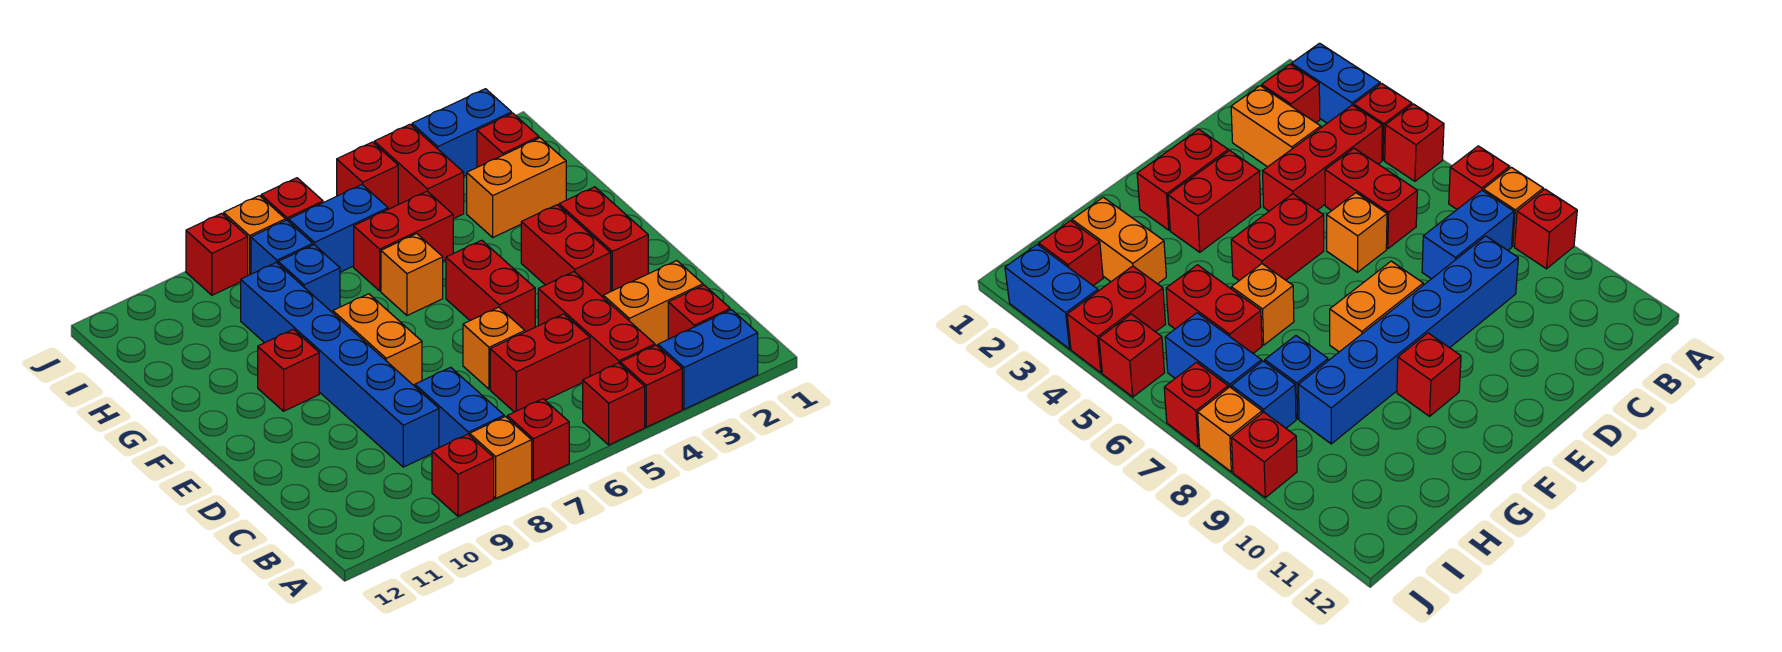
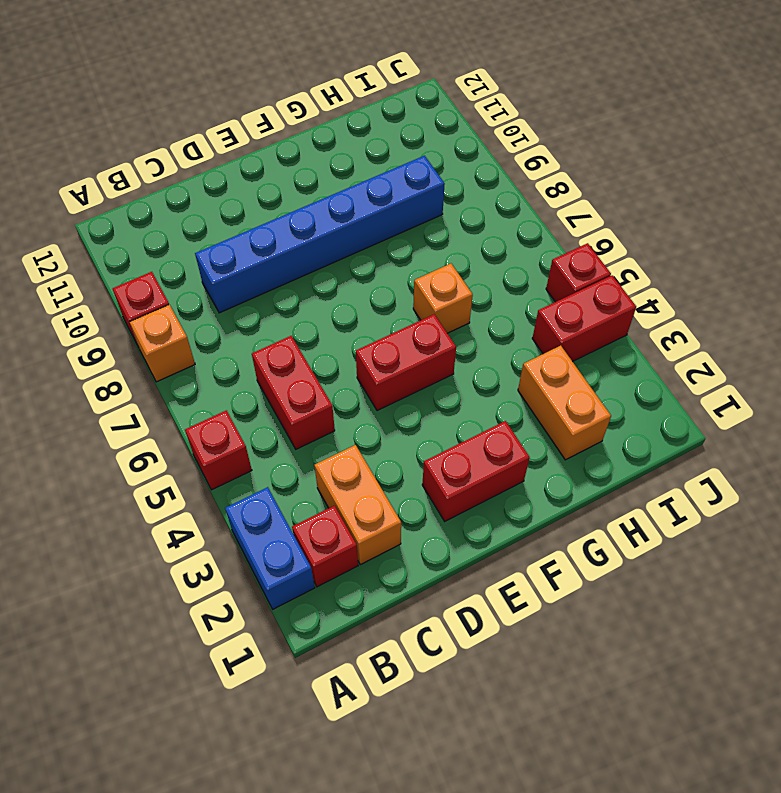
none -> red 1x1 brick [620,345,682,427]
none -> red 1x1 brick [507,399,569,481]
none -> red 1x3 brick [538,272,655,376]
none -> blue 1x2 brick [415,367,504,448]

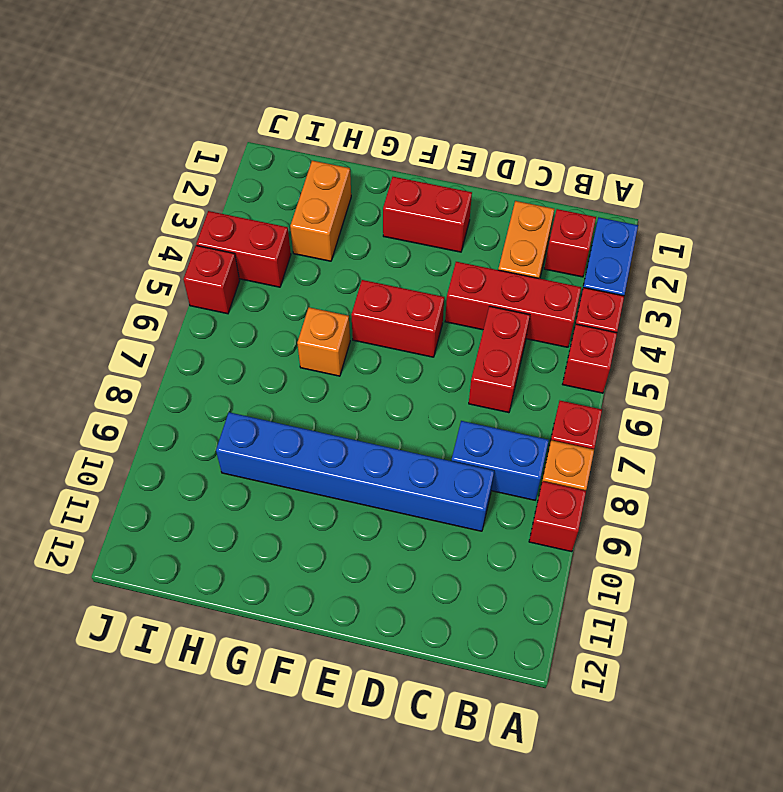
none -> orange 1x1 brick [463,307,525,389]
none -> red 1x2 brick [521,205,611,297]
none -> orange 1x2 brick [333,294,422,386]
none -> red 1x1 brick [258,329,319,411]

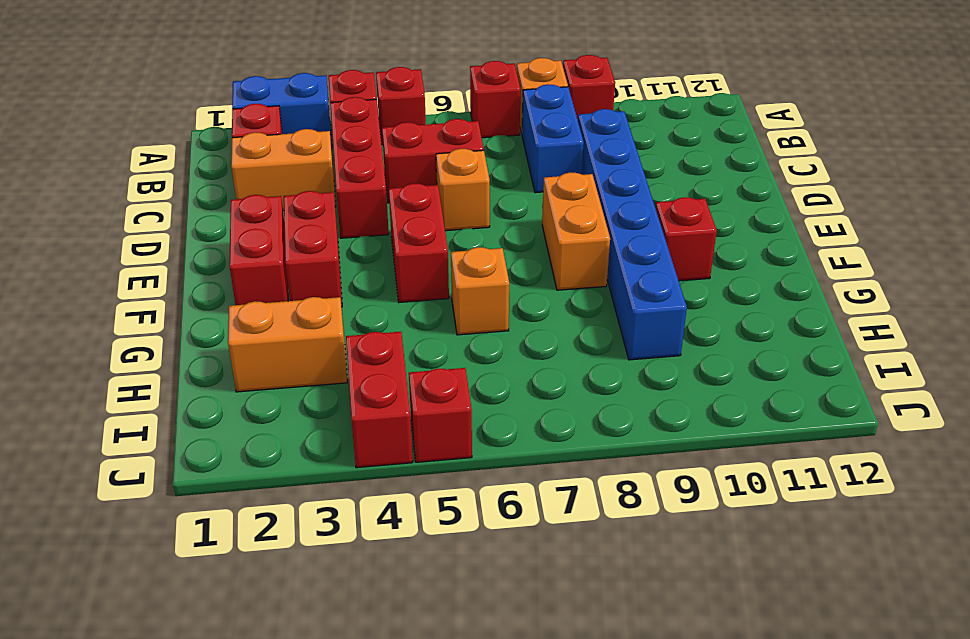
none -> red 1x2 brick [354,191,453,291]
none -> blue 1x1 brick [278,245,340,313]
none -> red 1x1 brick [477,113,539,167]
none -> blue 1x2 brick [289,185,388,272]

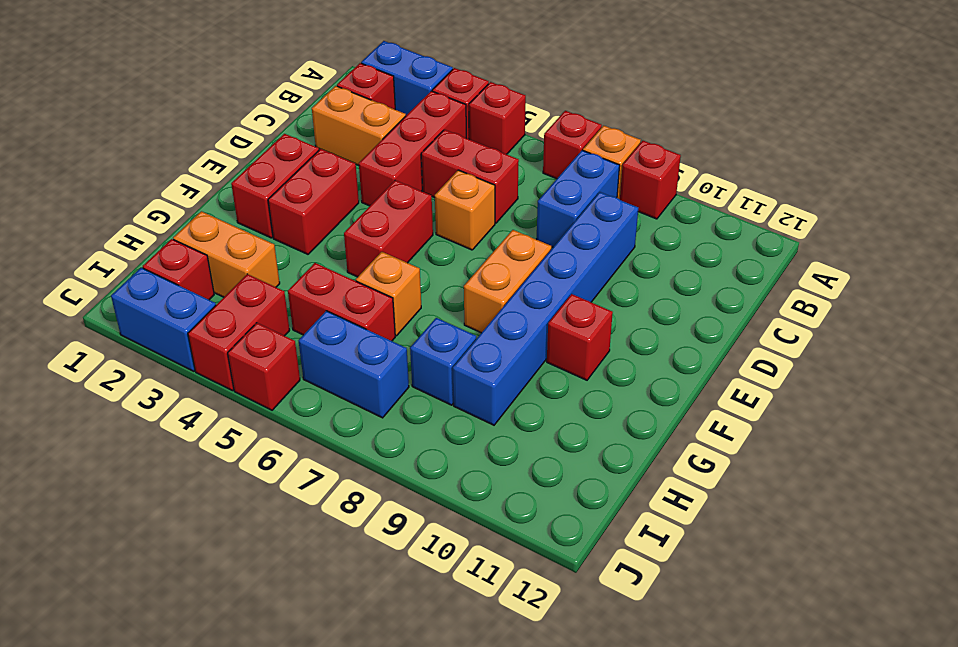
none -> blue 1x1 brick [251,220,313,274]
none -> red 1x1 brick [261,178,323,222]
none -> orange 1x1 brick [224,196,285,276]
none -> red 1x1 brick [186,213,248,295]

